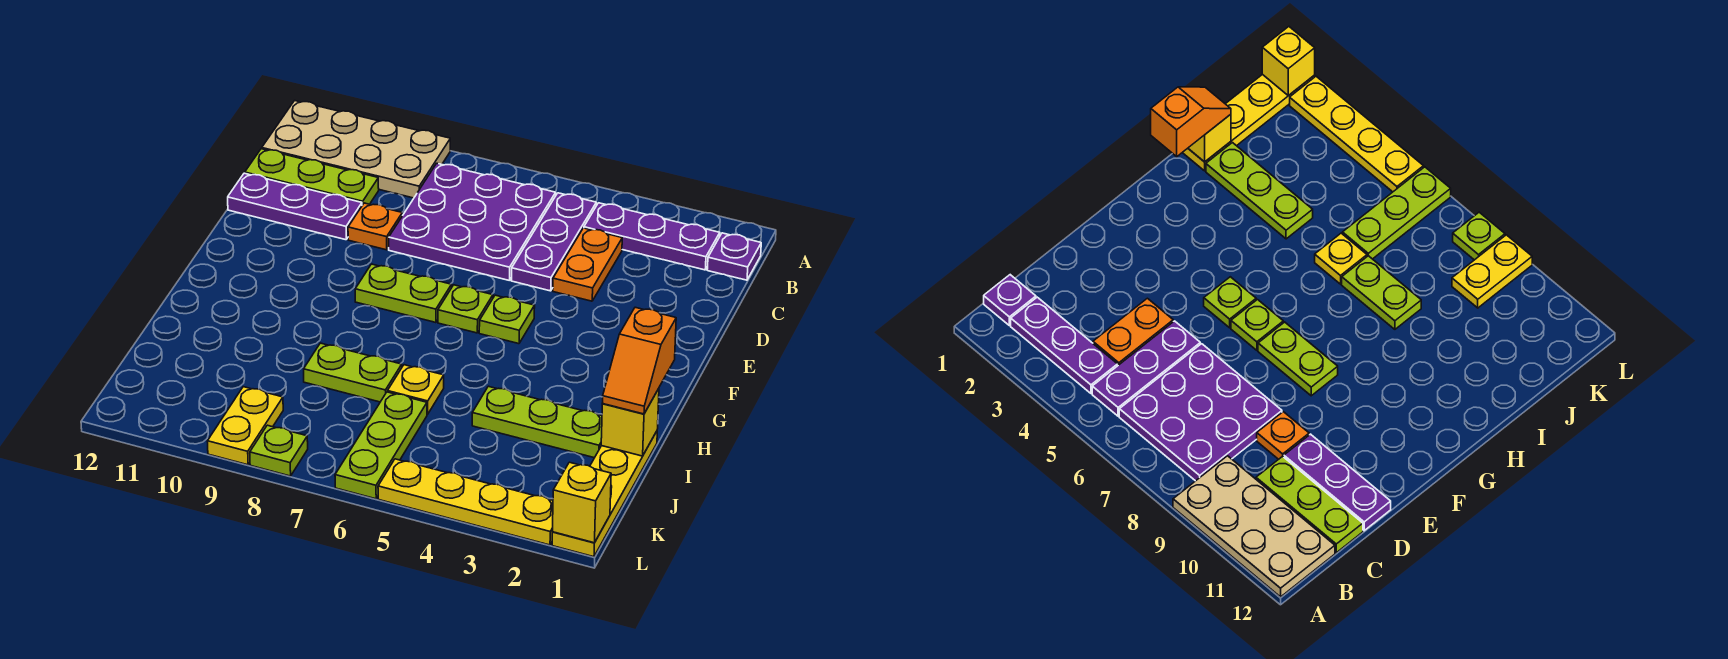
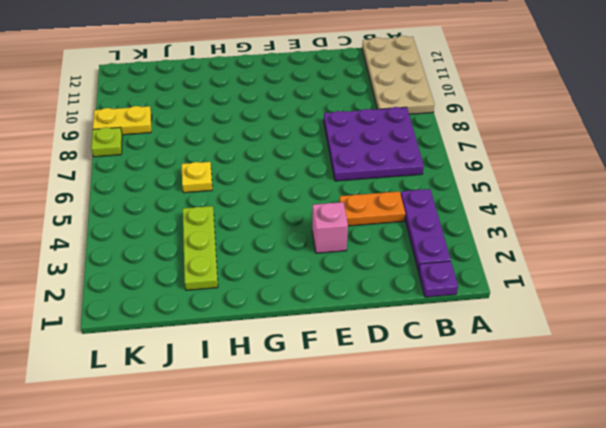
pink 1x1 brick [312,202,348,253] -> none
none -> purple 1x3 plate [511,193,596,291]
none -> lime 1x3 plate [245,149,379,205]
none -> orange 1x1 plate [348,203,402,250]

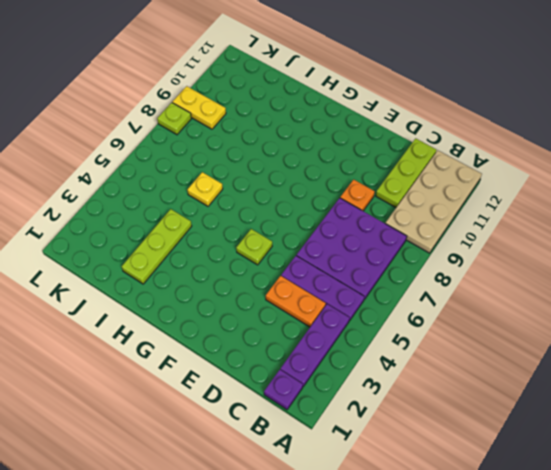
none -> purple 1x3 plate [228,173,362,240]
none -> lime 1x1 plate [438,285,493,333]
none -> lime 1x2 plate [355,264,452,323]

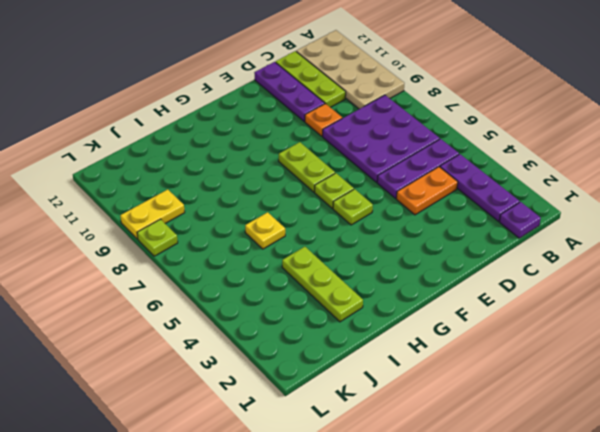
none -> yellow 1x4 plate [552,431,657,557]
none -> lime 1x2 plate [304,343,402,402]
none -> lime 1x3 plate [335,392,427,499]

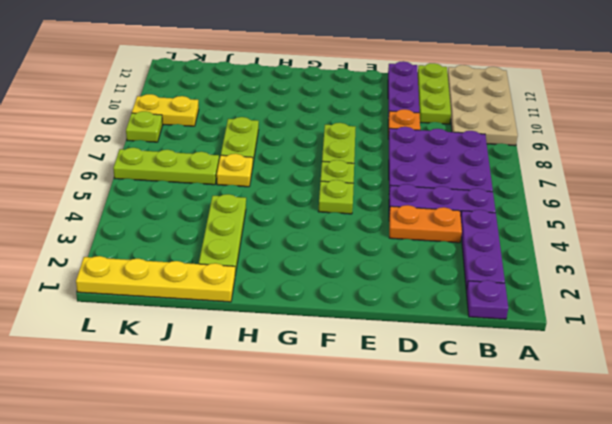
none -> yellow 1x4 plate [378,459,553,545]
none -> yellow 1x1 brick [601,389,659,456]
none -> yellow 1x1 brick [552,462,611,543]

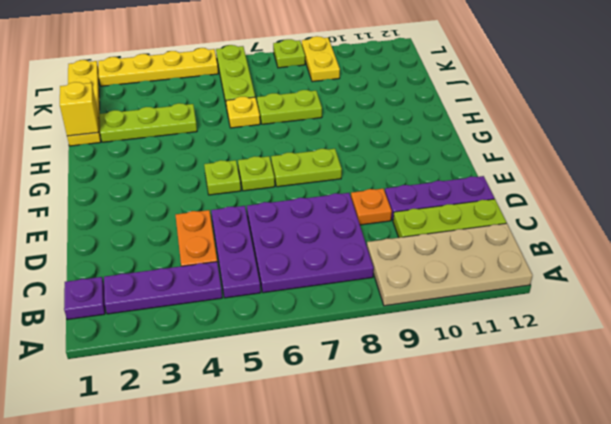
none -> yellow 1x1 brick [552,462,611,543]
none -> orange 1x2 slope [603,307,676,414]

